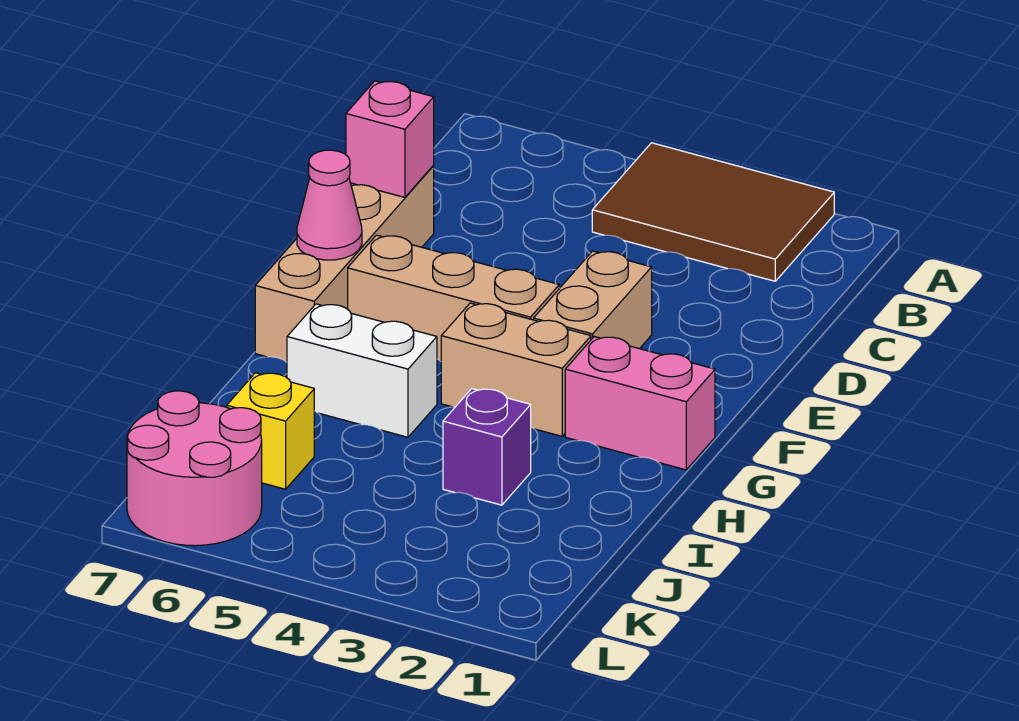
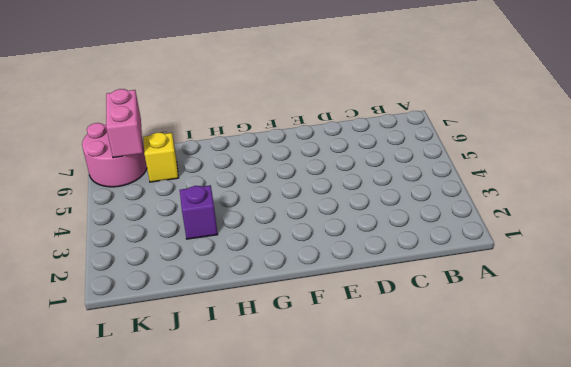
pink 1x2 brick [106,89,143,158] -> pink 1x2 brick moved to [565,337,715,470]
none -> brown 2x3 tile [592,143,834,281]
none -> tan 1x4 brick [255,166,434,362]
none -> tan 1x2 brick [534,251,652,349]

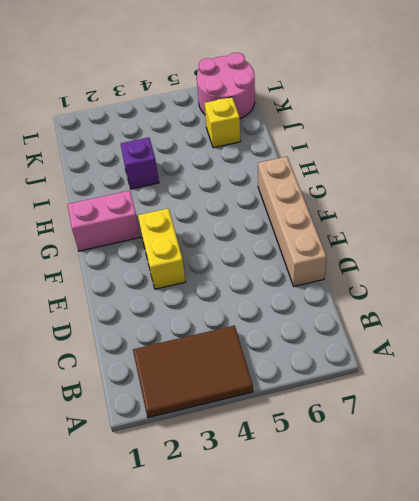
yellow 1x2 brick [138,208,186,289] -> tan 1x2 brick [534,251,652,349]
none -> tan 1x3 brick [348,235,559,361]
none -> tan 1x2 brick [441,303,591,436]
none -> white 1x2 brick [287,304,437,437]

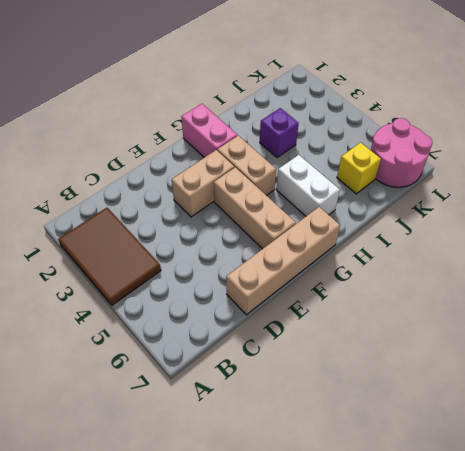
none -> pink 1x1 brick [346,81,434,197]
none -> pink 1x1 cone [297,150,362,260]

